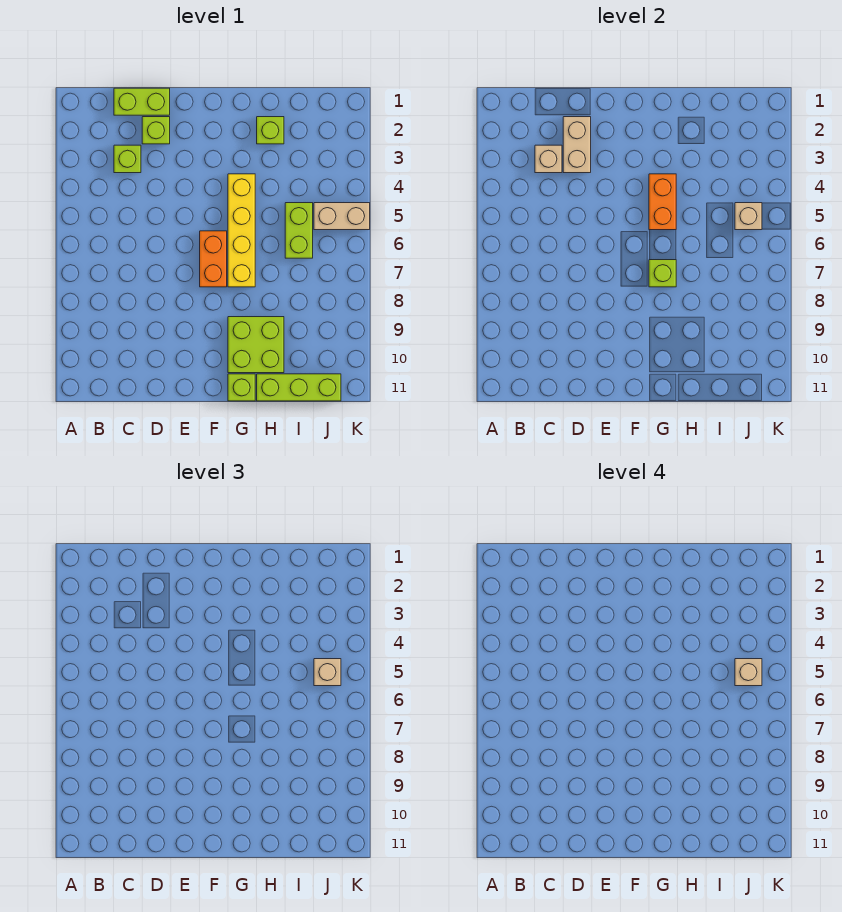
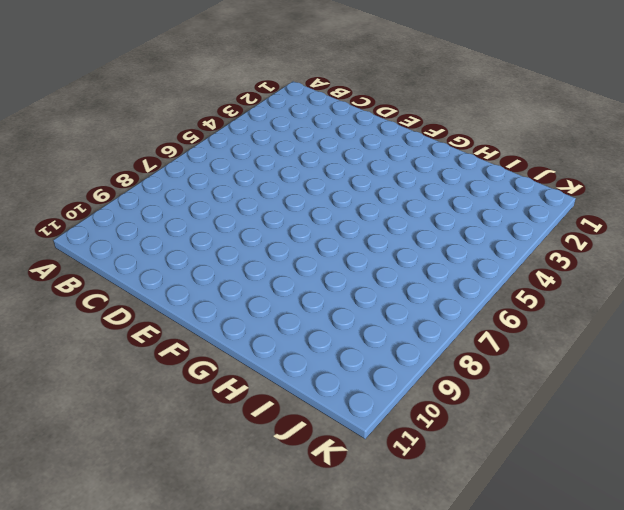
none -> lime 1x2 brick [114,88,170,115]
none -> lime 1x1 brick [114,145,141,173]
none -> lime 1x1 brick [142,117,170,144]

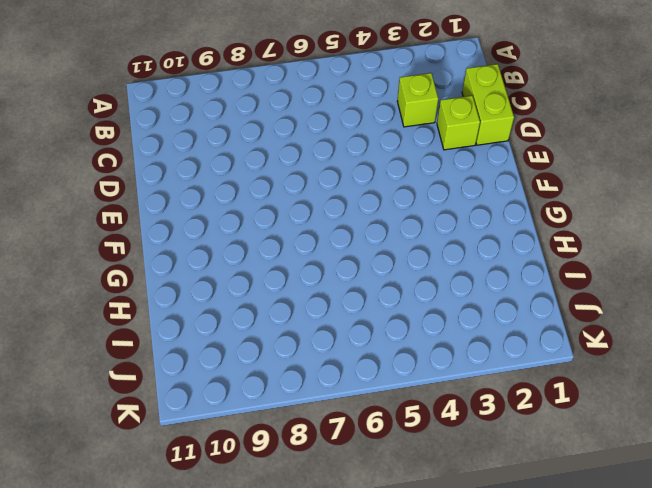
none -> orange 1x2 brick [200,231,227,287]
none -> yellow 1x4 brick [228,174,255,287]
none -> lime 2x2 brick [228,317,284,373]

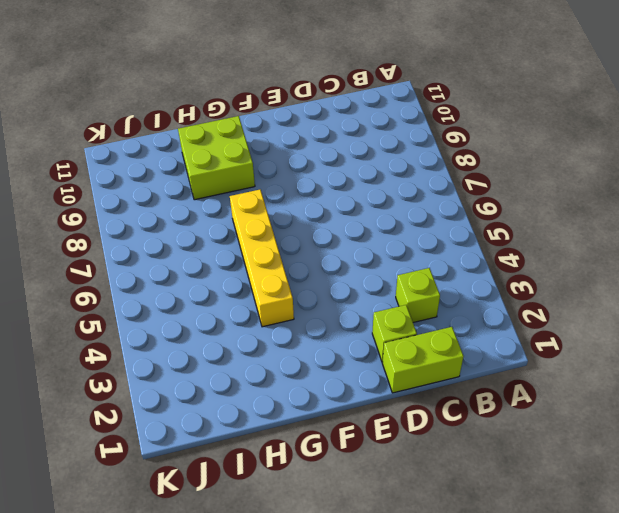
none -> orange 1x2 brick [200,231,227,287]
none -> lime 1x1 brick [228,374,255,401]
none -> lime 1x1 brick [257,117,284,144]

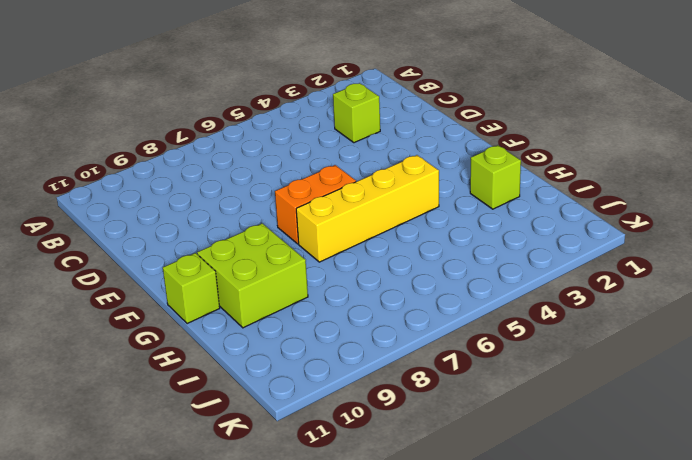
none -> lime 1x2 brick [114,88,170,115]
none -> lime 1x1 brick [142,117,170,144]
none -> lime 1x3 brick [257,374,341,401]

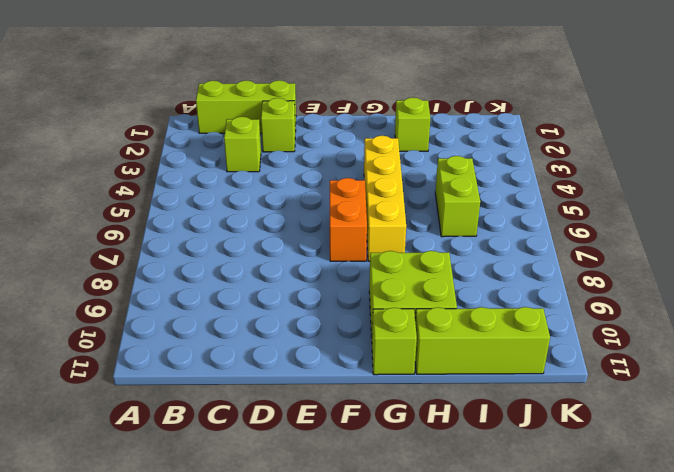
lime 1x3 brick [196,80,296,133] -> lime 1x2 brick [114,88,170,115]
none -> tan 1x2 brick [314,203,370,230]
none -> tan 1x1 brick [535,145,562,173]
none -> tan 1x2 brick [563,117,591,173]

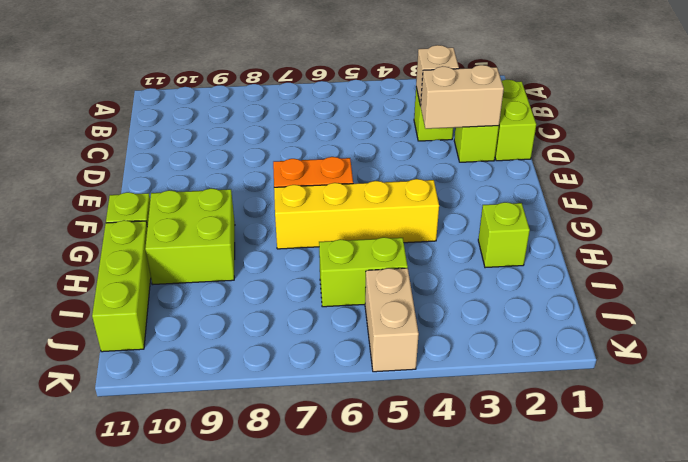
none -> orange 1x2 brick [649,174,676,230]
none -> lime 1x1 brick [649,260,676,287]
none -> tan 1x1 brick [735,203,762,230]

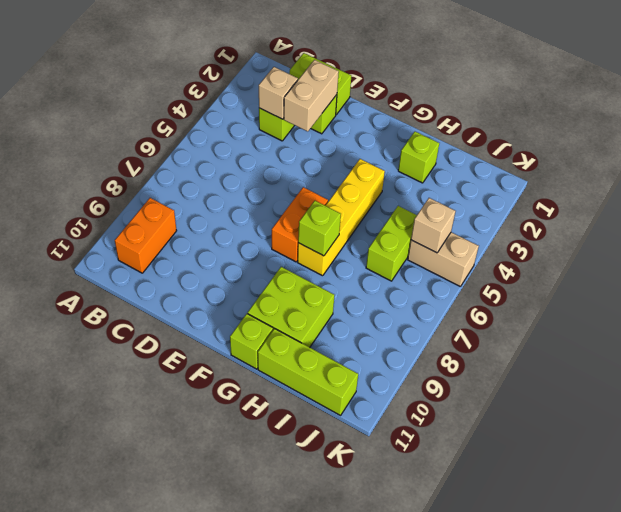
orange 1x2 brick [115,198,177,273] -> orange 1x2 brick moved to [649,174,676,230]
none -> tan 1x1 brick [314,659,341,686]
none -> tan 1x1 brick [735,659,762,686]

